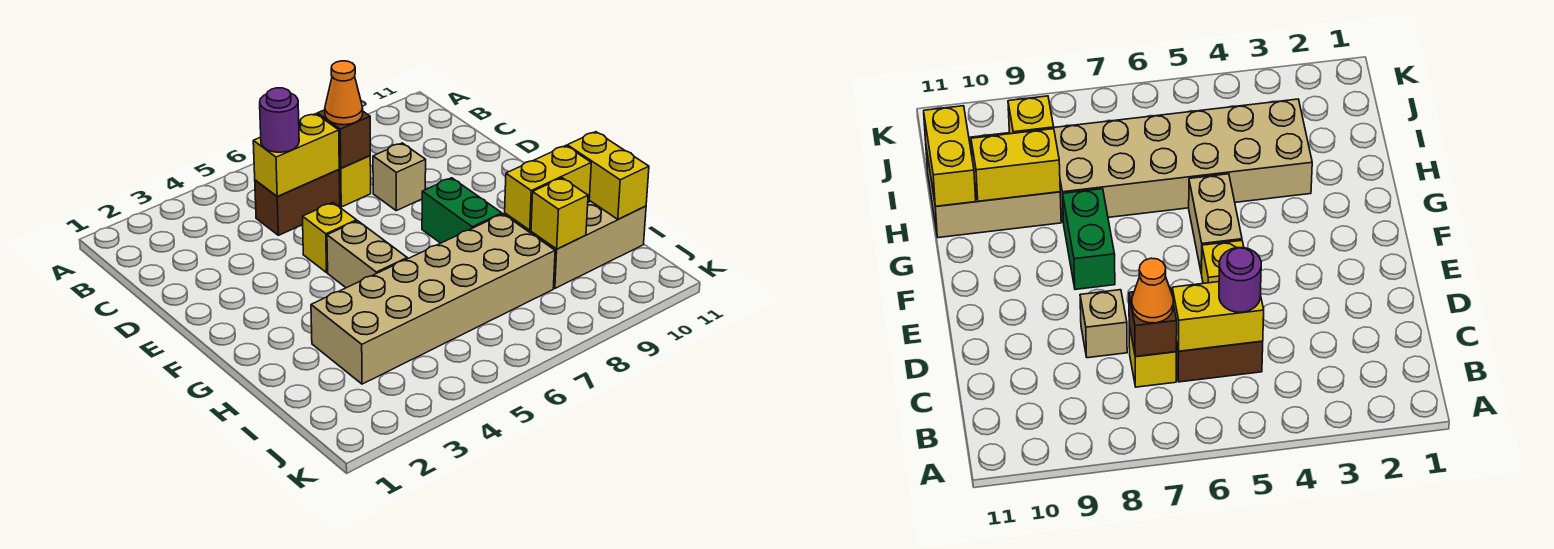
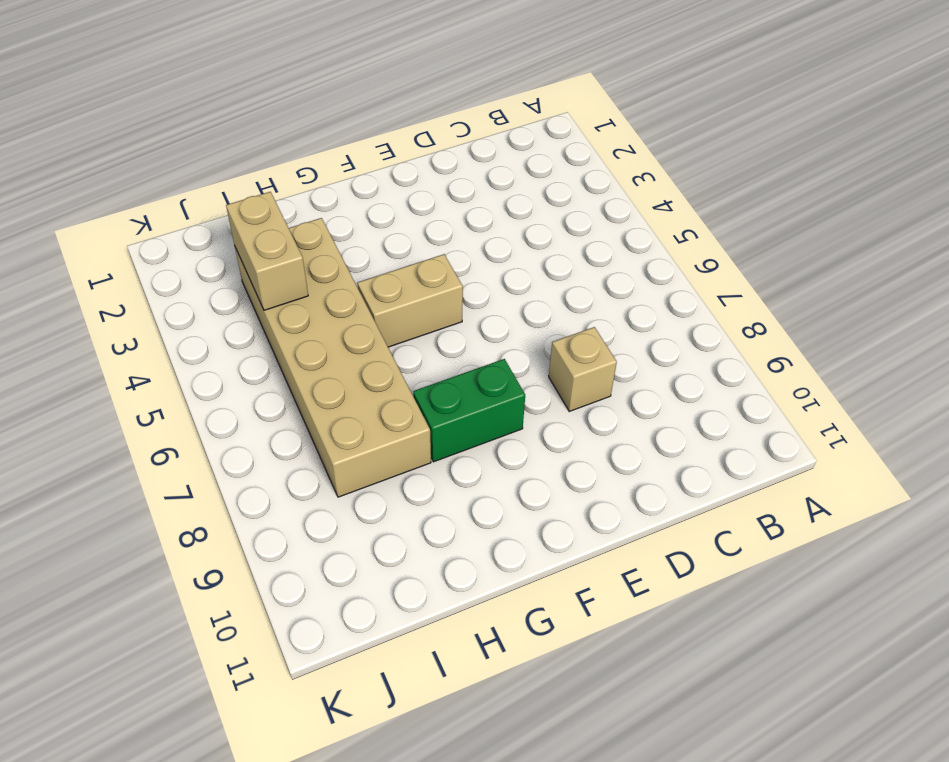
tan 1x2 brick [226,192,308,310] -> none
none -> brown 1x2 brick [255,169,340,235]
none -> yellow 1x1 brick [339,156,371,207]
none -> yellow 1x1 brick [303,203,357,273]

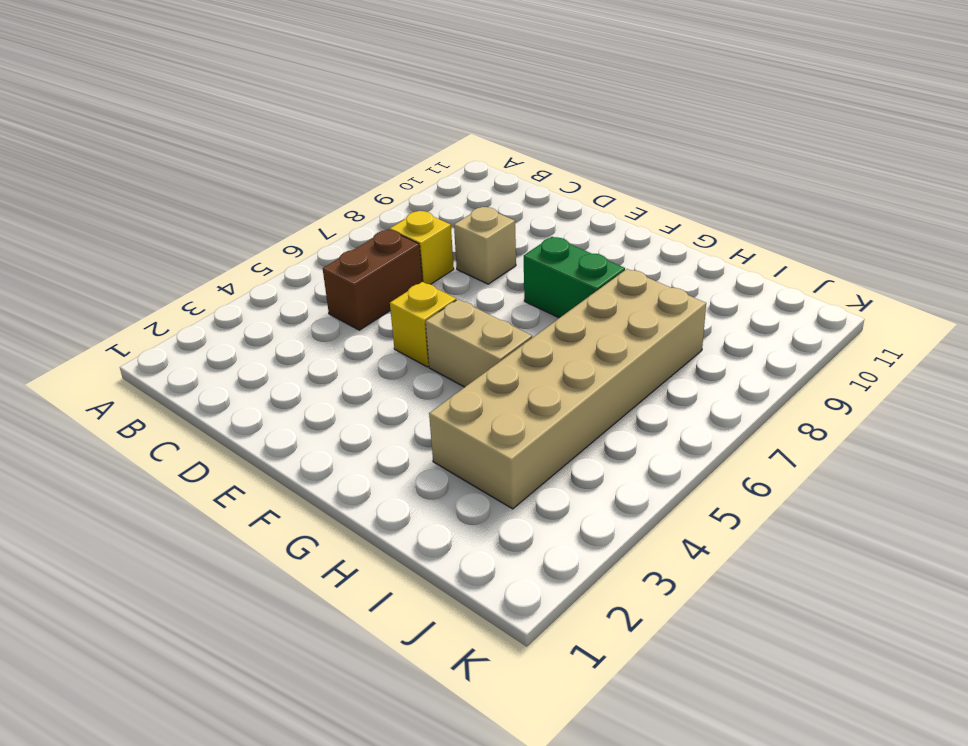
none -> tan 2x3 brick [505,200,646,288]
none -> yellow 1x2 brick [253,114,339,197]
none -> brown 1x1 brick [317,110,370,168]

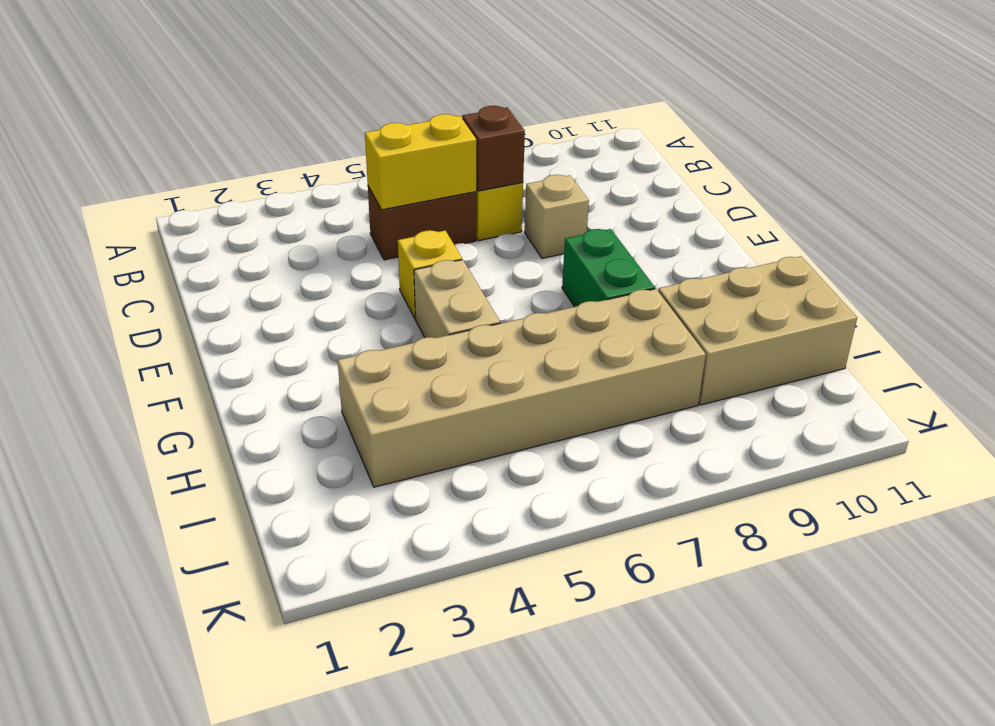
none -> yellow 1x2 brick [505,146,591,230]
none -> yellow 1x2 brick [567,132,649,219]
none -> yellow 1x1 brick [531,178,588,249]

